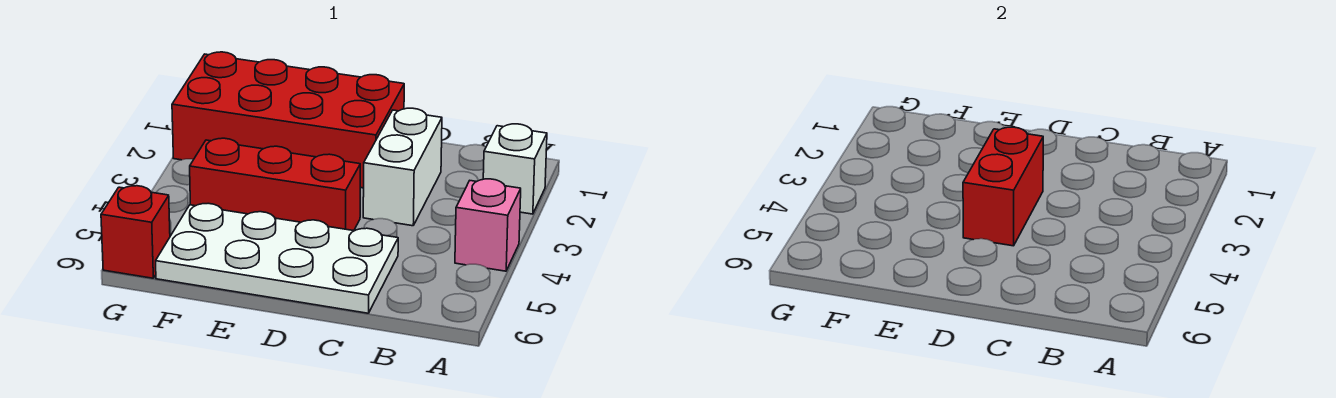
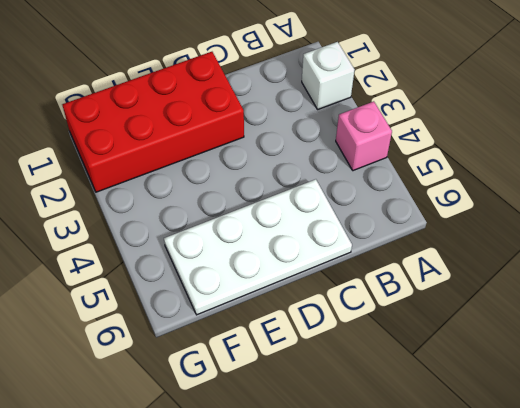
none -> white 1x2 brick [363,108,442,226]
none -> red 1x3 brick [190,138,360,231]

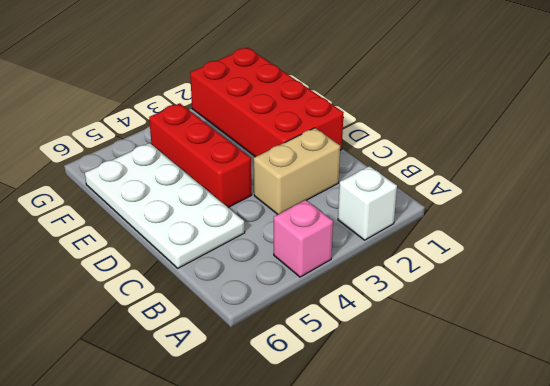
tan 1x2 brick [254,128,340,214] -> white 1x2 brick [363,108,442,226]
none -> red 1x1 brick [101,186,170,278]
none -> red 1x2 brick [963,127,1043,246]

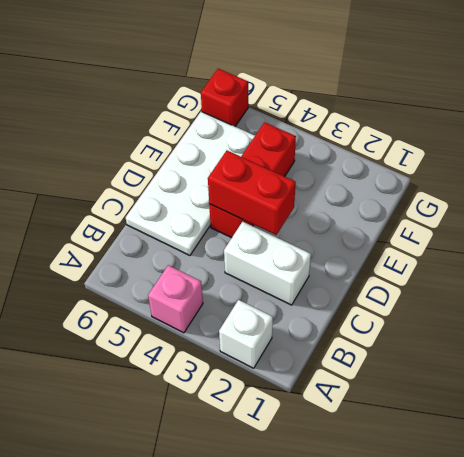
none -> red 2x4 brick [172,52,404,188]

